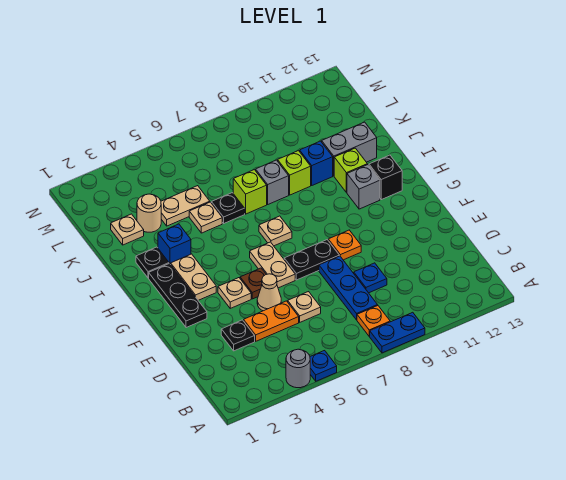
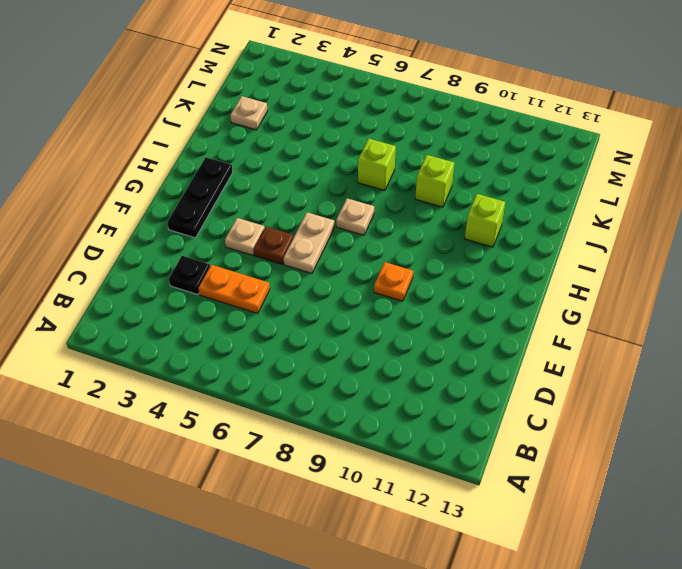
none -> grey 1x1 round brick [286,349,310,388]
none -> blue 1x1 plate [310,351,337,381]
none -> blue 1x2 plate [369,312,425,353]
none -> orange 1x1 plate [357,306,390,336]

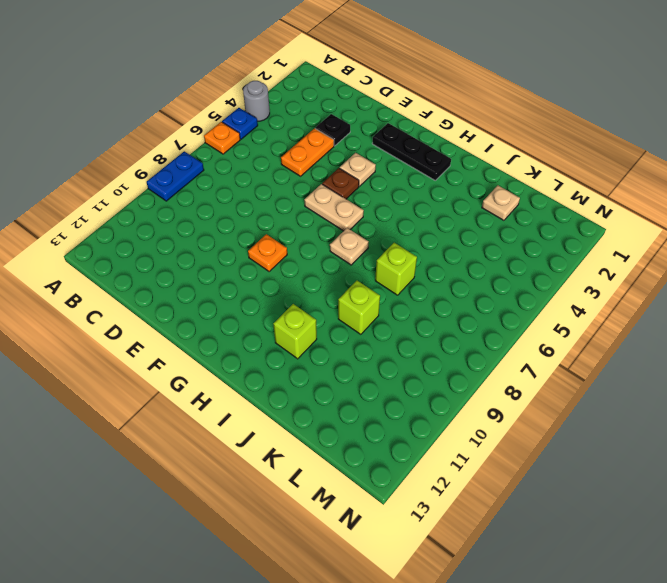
orange 1x1 plate [204,122,240,154] -> orange 1x1 plate moved to [357,306,390,336]
none -> blue 1x3 plate [319,256,378,320]
none -> tan 1x1 plate [288,292,321,322]
none -> blue 1x1 plate [354,263,387,293]
none -> tan 1x1 cone [257,274,281,311]

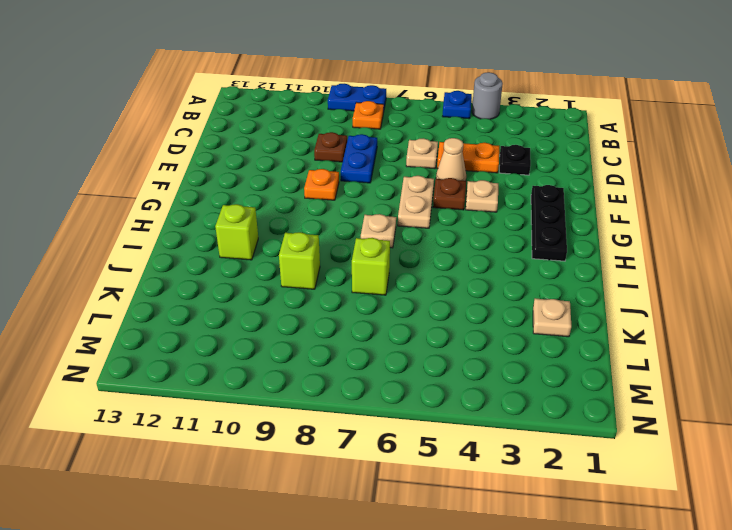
blue 1x2 plate [341,134,377,183] -> blue 1x3 plate [319,256,378,320]
brown 1x1 plate [314,132,347,162] -> blue 1x1 plate [354,263,387,293]
none -> black 1x2 plate [284,240,339,280]
none -> tan 1x2 plate [171,254,216,300]
none -> grey 1x1 brick [347,165,380,209]
none -> black 1x1 brick [369,155,402,200]

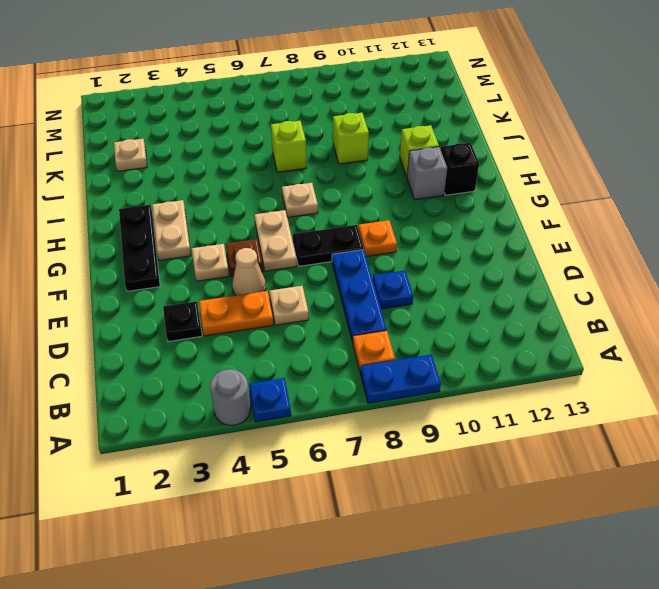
none -> black 1x1 plate [136,247,169,278]
none -> blue 1x1 brick [158,224,191,264]
none -> tan 1x1 plate [189,202,222,233]
none -> black 1x1 plate [211,193,245,223]

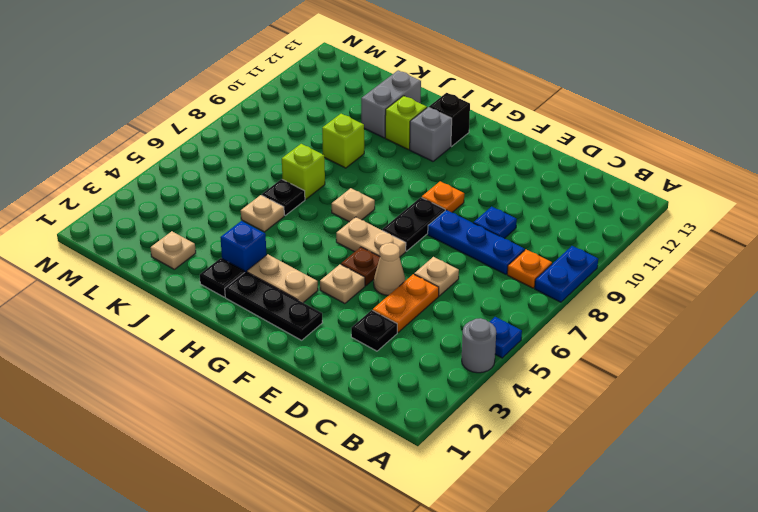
none -> grey 1x1 brick [256,160,289,204]
none -> blue 1x1 brick [300,141,333,185]
none -> tan 1x1 round brick [137,194,161,232]
none -> tan 1x2 plate [161,186,210,226]

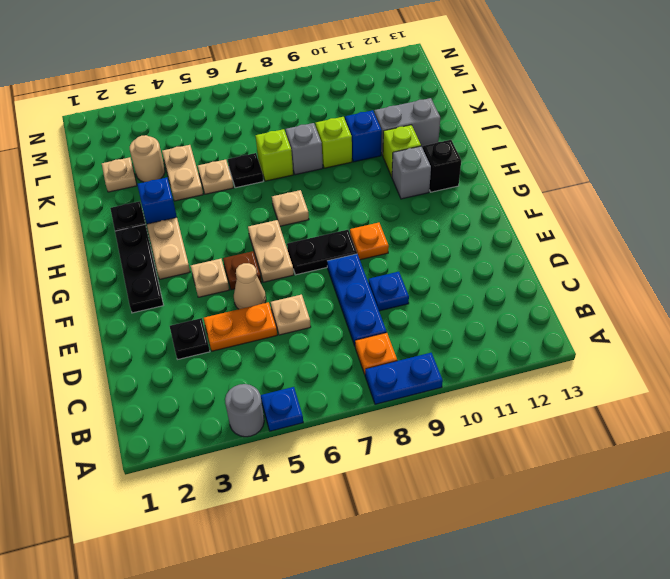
tan 1x2 plate [162,145,203,201] -> tan 1x2 plate turned to [161,186,210,226]

